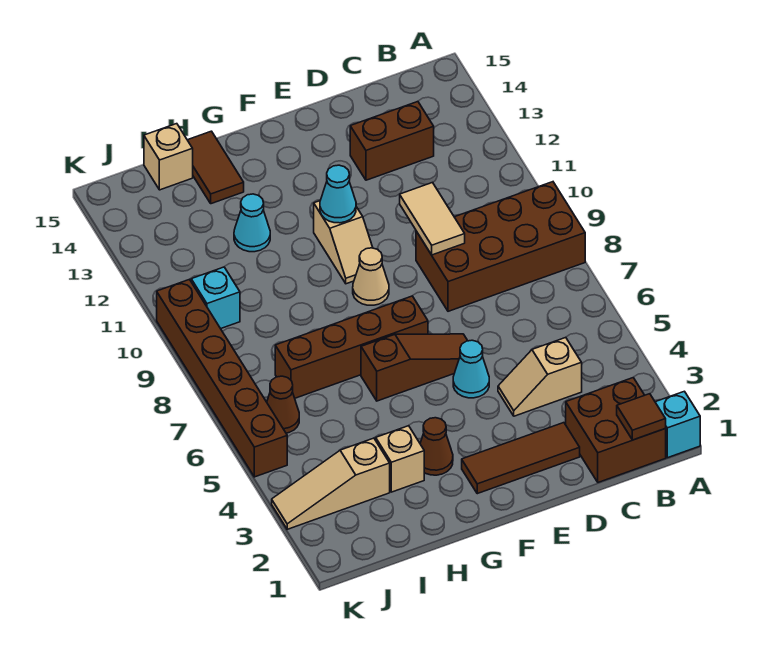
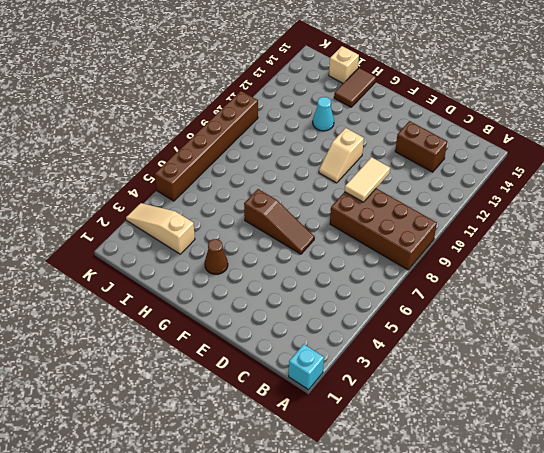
none -> brown 2x2 brick [566,378,666,482]
none -> tan 1x2 slope [498,338,582,416]
none -> brown 1x3 tile [462,423,580,494]

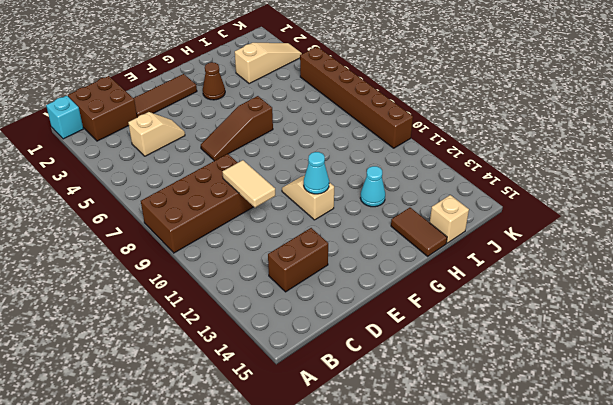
none -> cyan 1x1 cone [453,340,489,398]
none -> brown 1x4 brick [275,296,428,398]
none -> tan 1x1 cone [353,248,389,305]

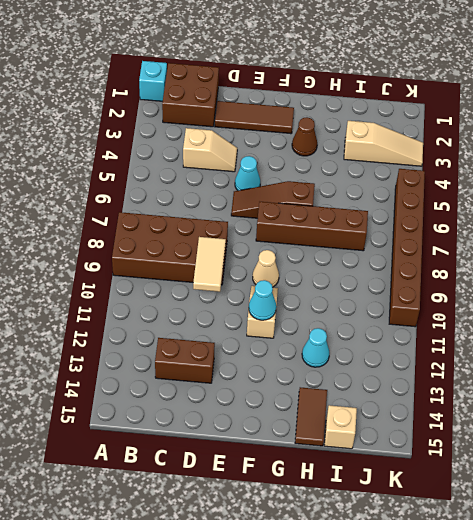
none -> tan 1x1 brick [376,426,424,492]
none -> brown 1x1 cone [267,376,299,433]
none -> cyan 1x1 brick [191,267,240,329]

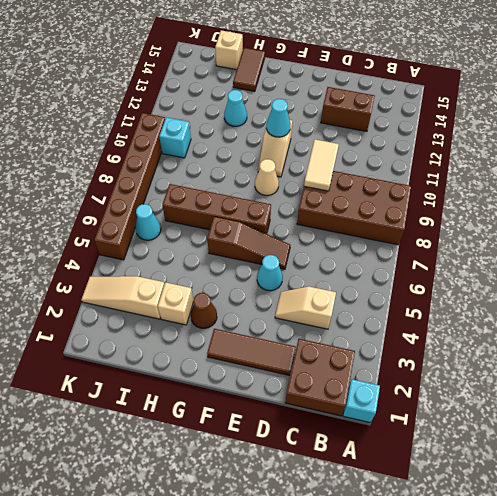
cyan 1x1 cone [135,204,161,240] -> brown 1x1 cone [267,376,299,433]
none -> brown 1x1 tile [617,394,666,440]

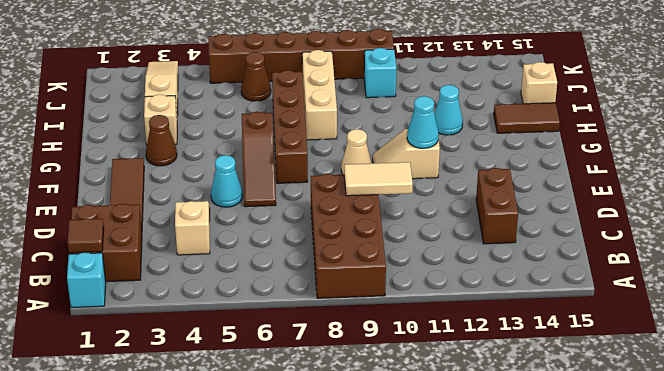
tan 1x3 brick [302,50,337,140] -> none

